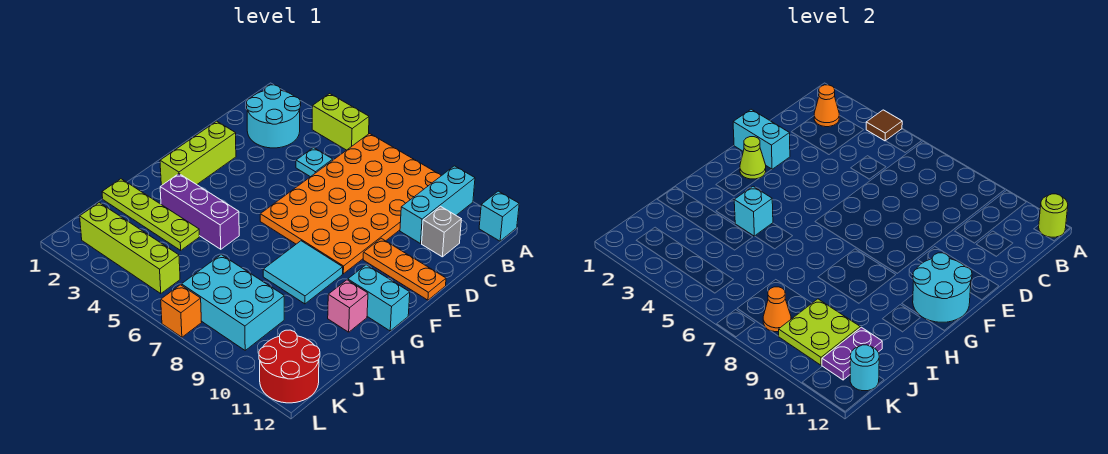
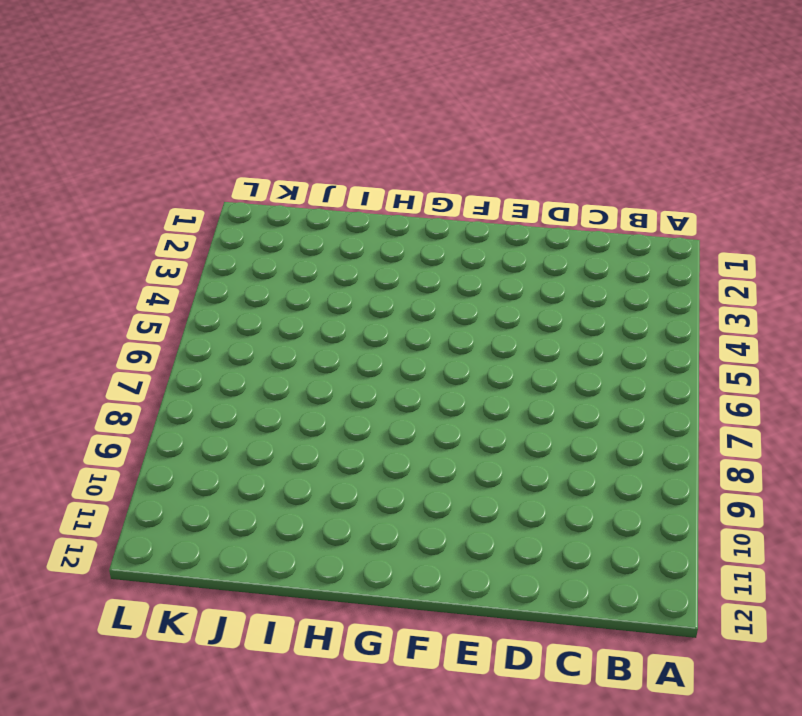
none -> lime 1x2 brick [312,94,369,150]
none -> orange 4x6 plate [260,134,441,274]
none -> cyan 1x3 brick [400,166,475,244]

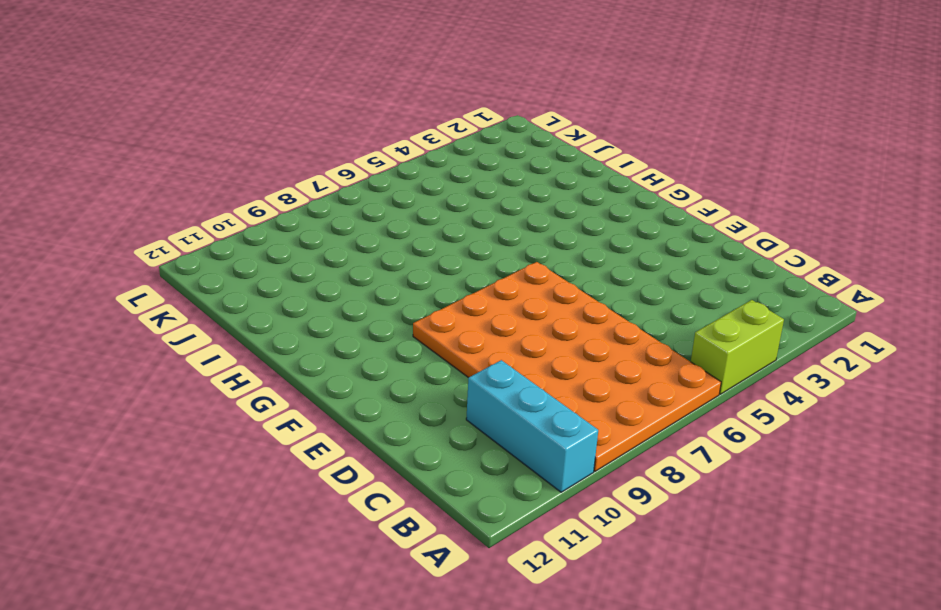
none -> cyan 1x1 brick [479,191,519,241]
none -> cyan 2x2 round brick [247,85,301,148]
none -> cyan 1x1 plate [296,148,333,177]

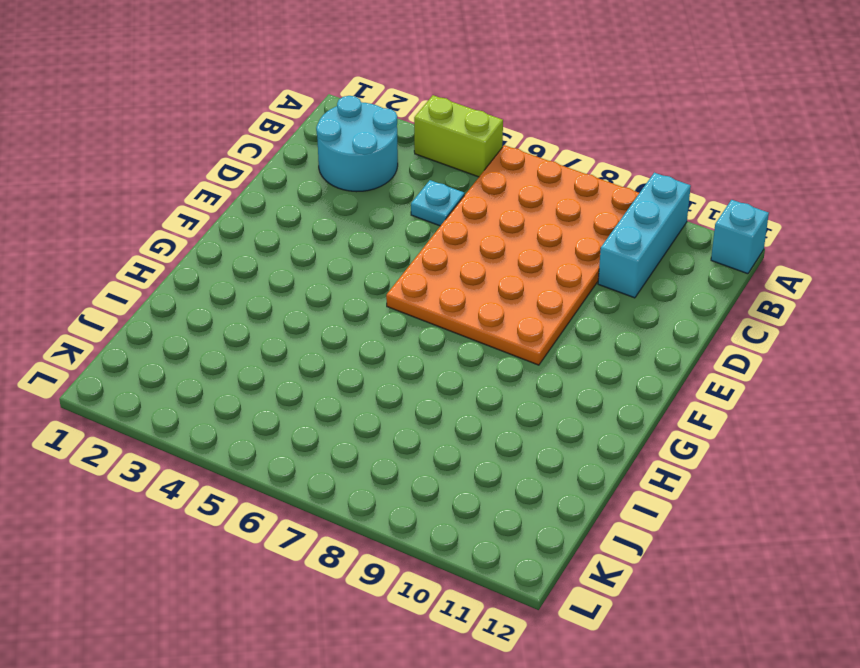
none -> grey 1x1 brick [422,206,461,257]
none -> lime 1x3 brick [160,121,236,185]
none -> orange 1x3 plate [363,238,446,300]

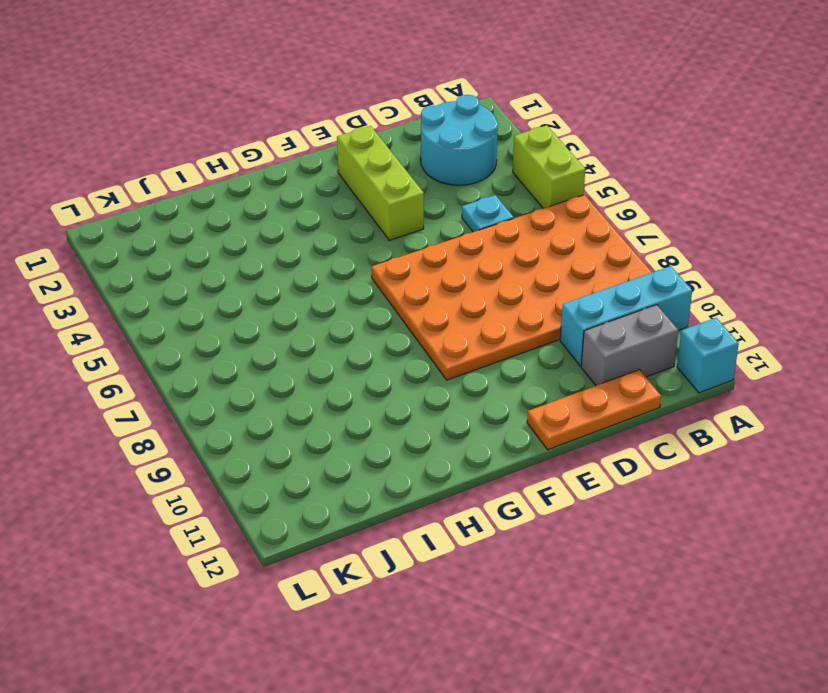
grey 1x2 brick [581,305,678,386] -> grey 1x1 brick [422,206,461,257]
orange 1x3 plate [527,370,661,450] -> orange 1x3 plate turned to [363,238,446,300]
lime 1x3 brick [337,126,424,240] -> lime 1x3 brick turned to [160,121,236,185]
none -> cyan 2x2 tile [263,241,343,304]
none -> cyan 1x2 brick [348,265,410,331]
none -> purple 1x3 brick [160,174,239,249]

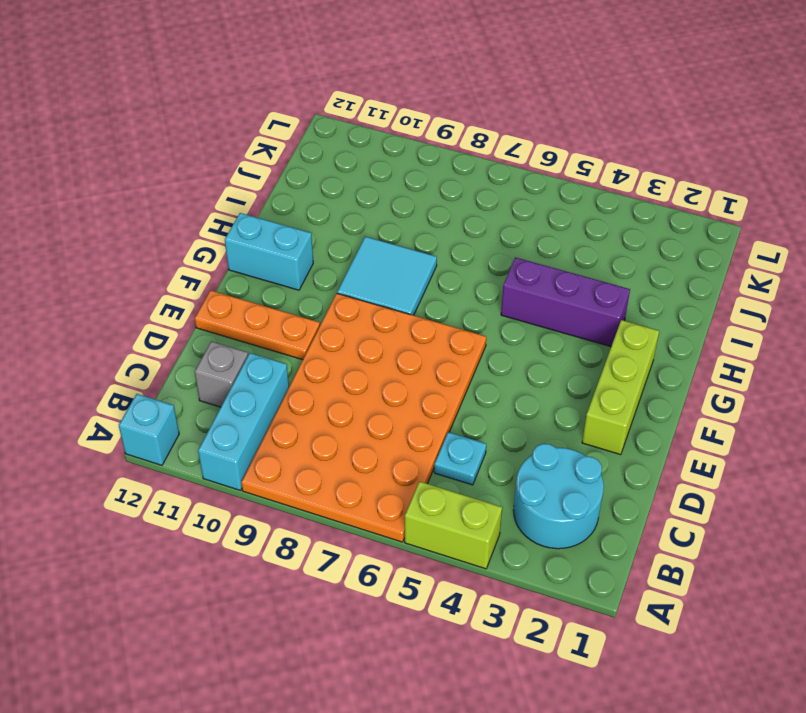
none -> pink 1x1 brick [328,280,368,332]
none -> lime 1x4 plate [102,179,200,250]
none -> cyan 2x3 brick [182,255,284,350]

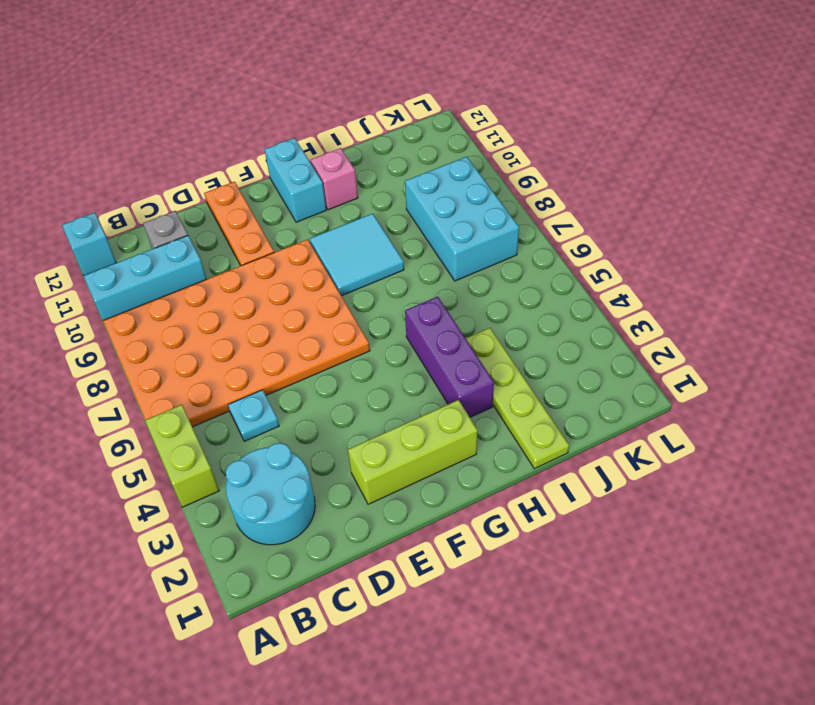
none -> lime 1x4 brick [80,203,180,294]
none -> red 2x2 round brick [259,330,320,403]
none -> orange 1x1 brick [161,285,202,337]

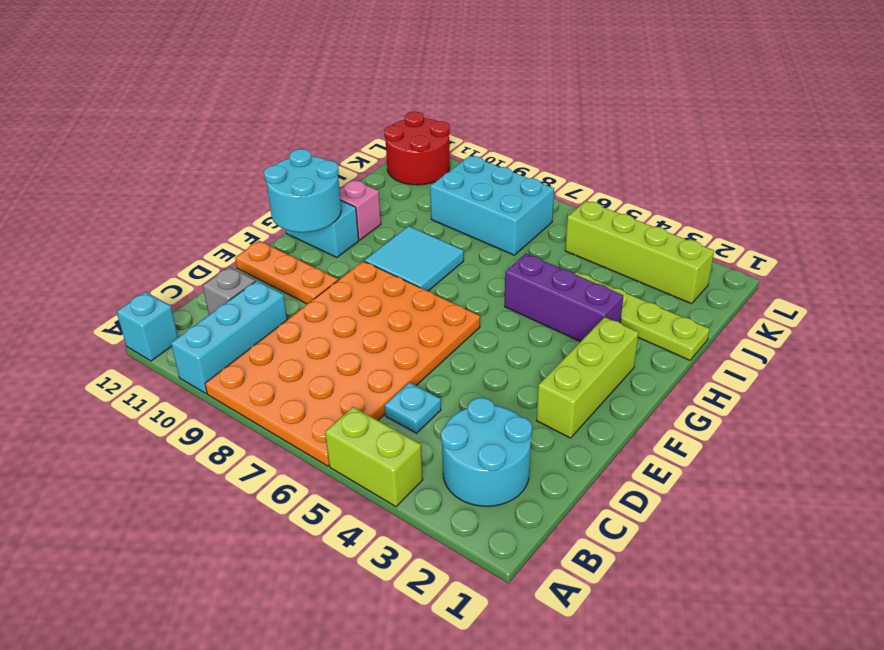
none -> orange 1x1 brick [161,285,202,337]
none -> brown 1x1 tile [866,110,902,141]
none -> lime 1x1 round brick [1039,194,1068,237]

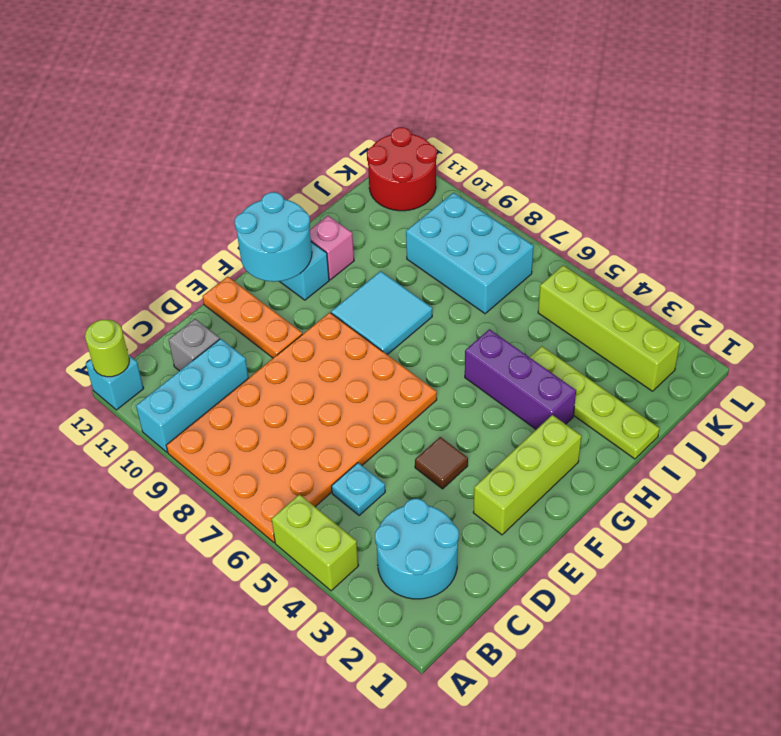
brown 1x1 tile [415,437,468,489] -> brown 1x1 tile moved to [866,110,902,141]
none -> orange 1x1 brick [161,285,202,337]
none -> orange 1x1 cone [814,85,839,127]
none -> cyan 1x2 brick [733,109,790,169]

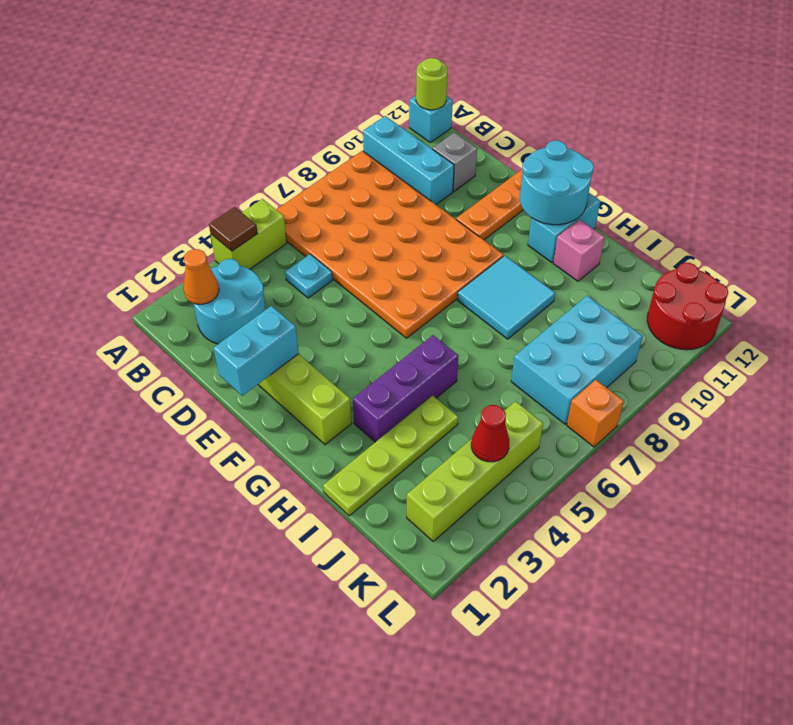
red 1x1 cone [471,405,509,462] -> none
none -> lime 1x1 cone [740,137,766,179]
none -> cyan 1x1 brick [734,186,773,236]
none -> lime 2x2 plate [779,299,860,365]

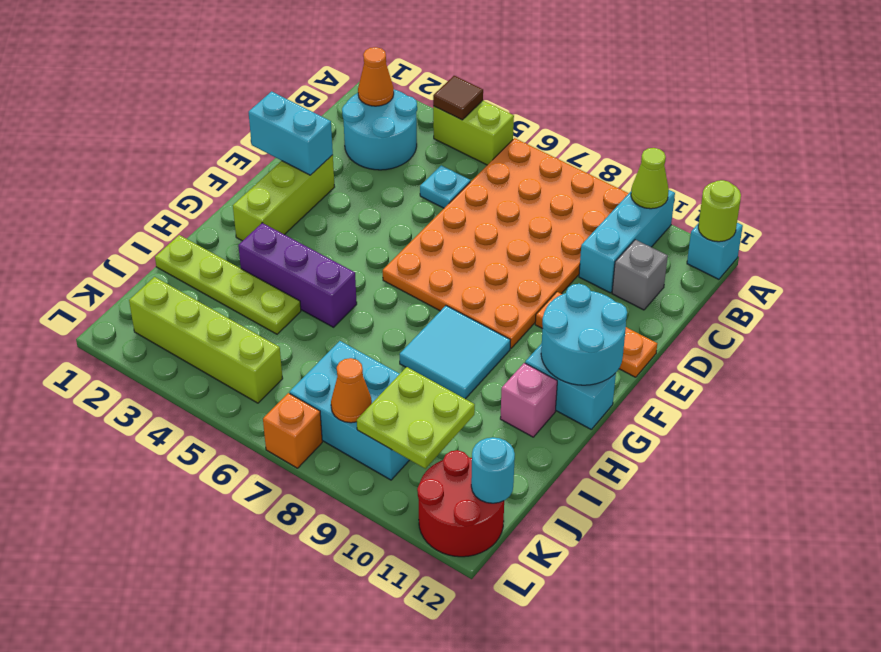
lime 1x1 cone [631,148,669,209] -> lime 1x1 cone moved to [740,137,766,179]
none -> cyan 1x1 brick [734,186,773,236]
none -> purple 1x2 plate [822,327,882,380]

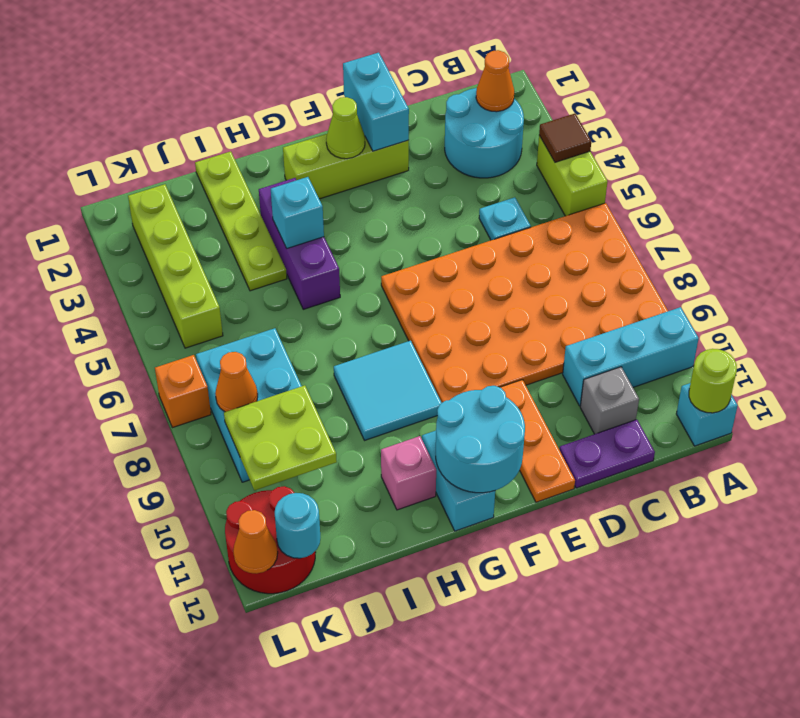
purple 1x2 plate [559,420,655,488] -> purple 1x2 plate moved to [822,327,882,380]
orange 1x1 cone [233,510,278,574] -> none

